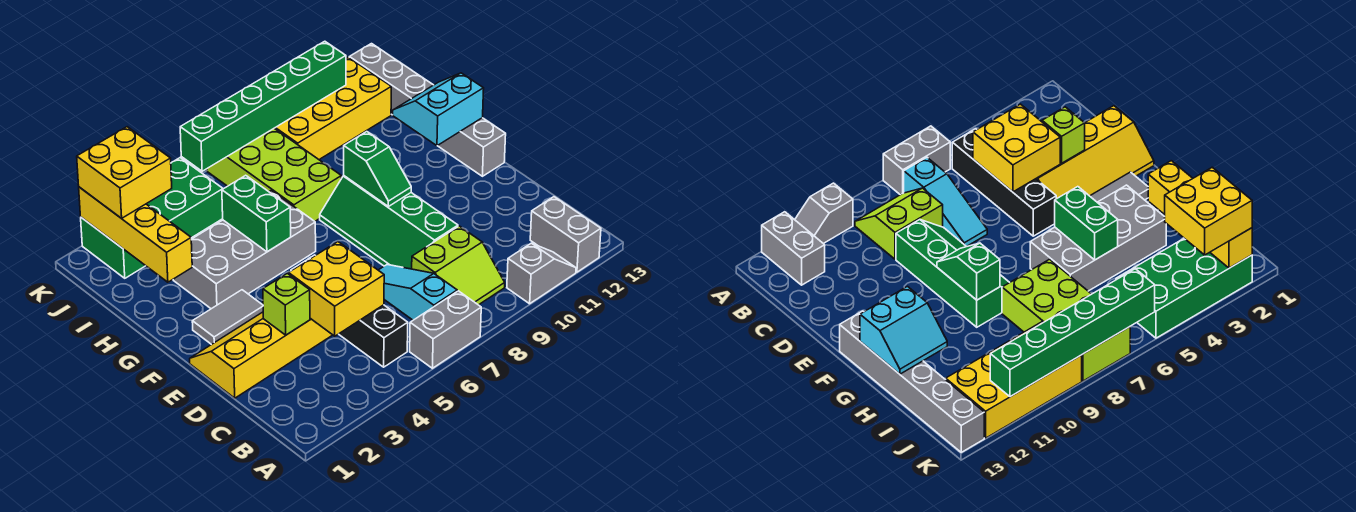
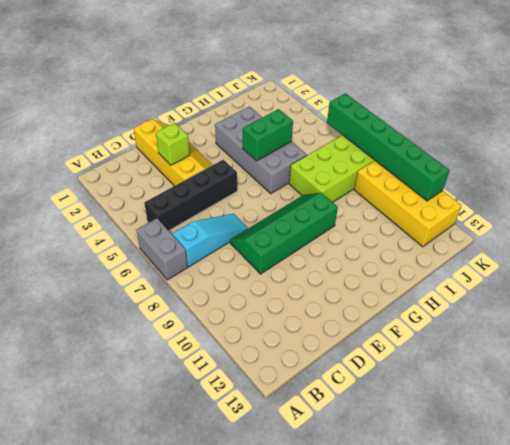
none -> grey 1x2 slope [507,243,576,304]
none -> grey 1x2 brick [530,197,601,272]
none -> lime 2x2 slope [412,226,505,305]

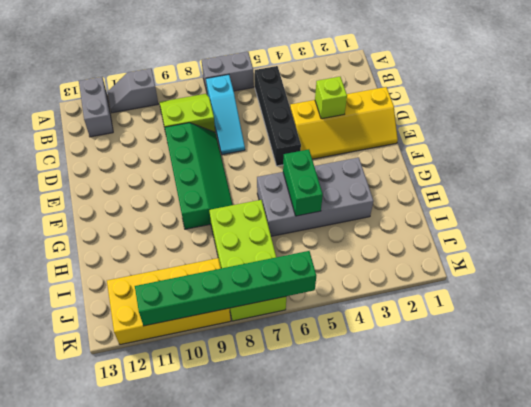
none -> grey 1x2 tile [192,290,263,345]
none -> grey 1x6 brick [349,44,506,176]
none -> green 2x4 brick [81,158,223,278]

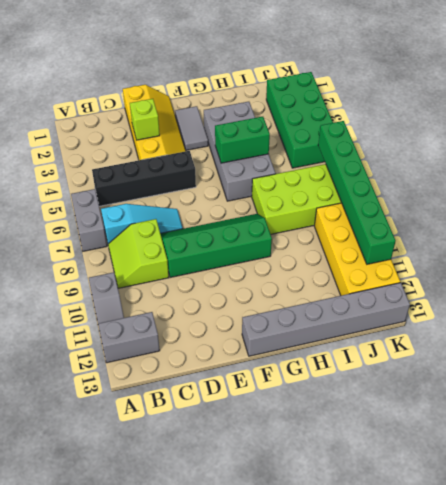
none -> yellow 2x2 brick [289,242,384,336]
none -> green 1x2 slope [344,132,411,206]
none -> cyan 2x2 slope [393,73,484,146]

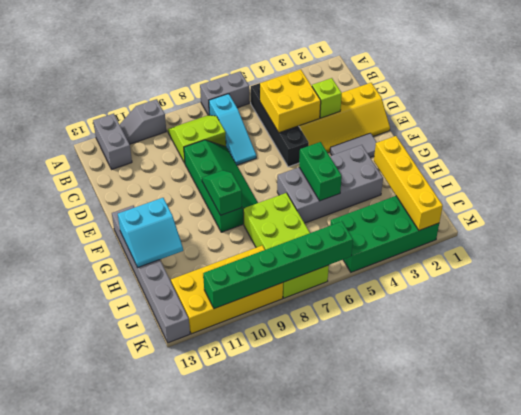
none -> yellow 2x2 brick [77,127,172,218]

